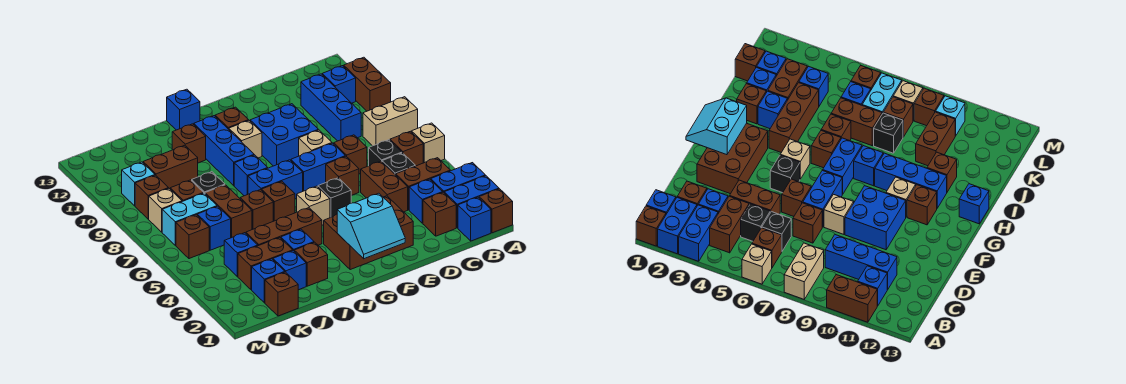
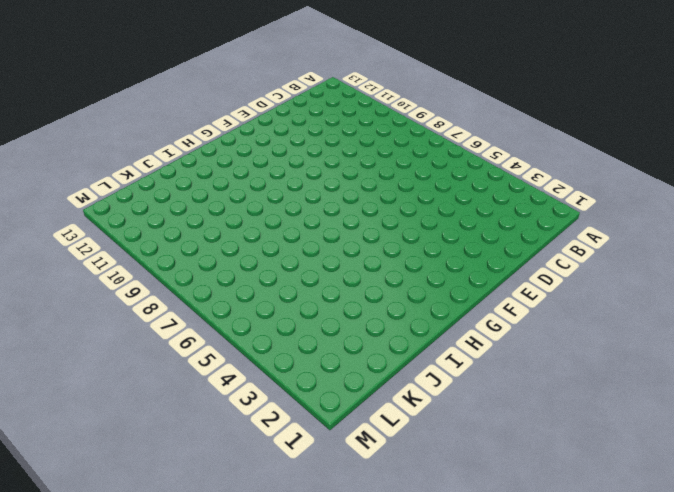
none -> brown 1x1 brick [479,189,513,233]
none -> blue 1x2 brick [444,176,499,228]
none -> blue 1x2 brick [431,163,485,192]
none -> tan 1x1 brick [411,123,445,163]

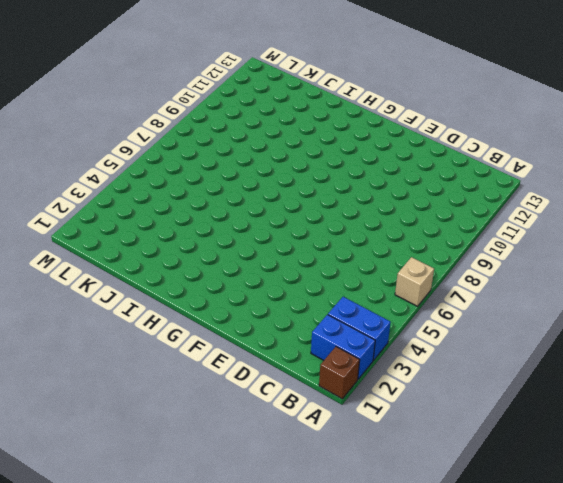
none -> tan 1x2 brick [363,97,418,146]
none -> brown 1x2 brick [344,57,391,111]
none -> blue 1x1 brick [458,197,491,241]
none -> brown 1x2 brick [396,158,450,210]

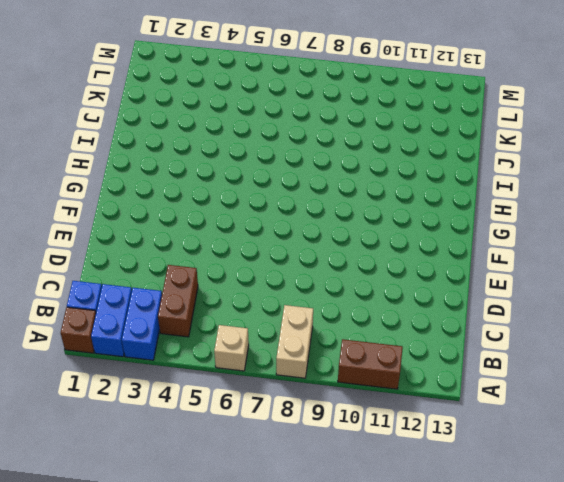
none -> brown 1x1 brick [390,131,423,166]
none -> blue 1x1 brick [322,66,356,103]
none -> brown 1x1 brick [423,192,456,236]
none -> blue 1x1 brick [409,179,443,223]

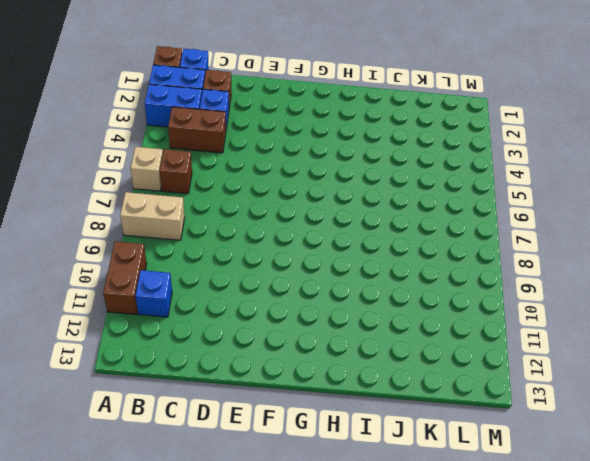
none -> black 1x1 brick [382,153,415,175]
none -> black 1x1 brick [369,140,402,166]
none -> blue 1x3 brick [301,74,361,141]
none -> brown 1x2 brick [361,161,408,212]

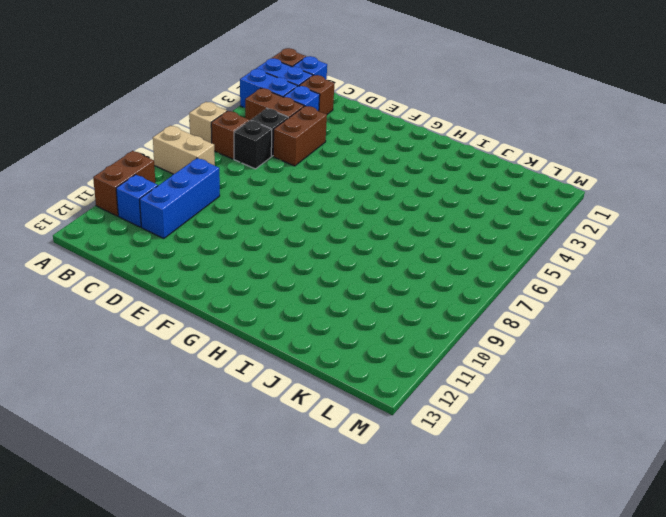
none -> brown 1x1 brick [334,135,367,174]
none -> brown 2x3 brick [324,196,413,270]
none -> brown 1x1 brick [326,157,359,195]
none -> blue 1x2 brick [291,143,346,191]

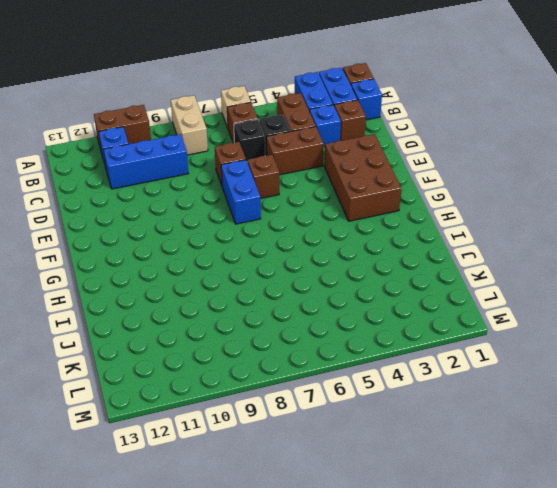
none -> tan 1x1 brick [299,130,332,156]
none -> blue 2x2 brick [250,104,318,166]
none -> black 1x1 brick [318,178,352,218]
none -> tan 1x1 brick [296,186,330,225]

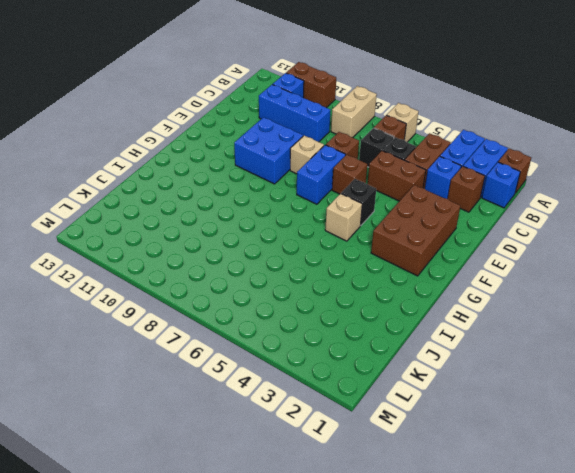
none -> blue 1x2 brick [248,160,303,199]
none -> tan 1x1 brick [229,121,262,158]
none -> brown 1x1 brick [215,107,249,129]
none -> brown 1x3 brick [246,208,322,246]

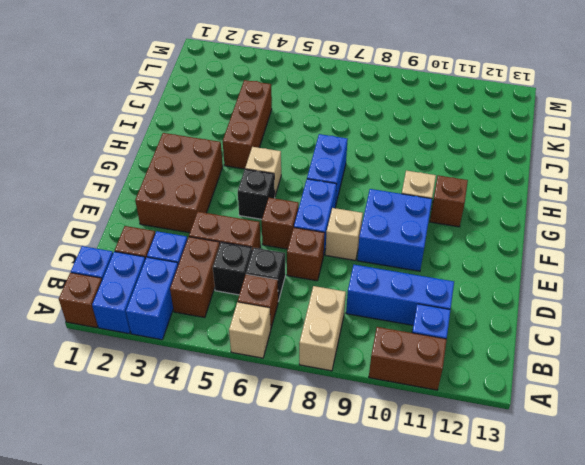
none -> brown 1x1 brick [262,181,295,221]
none -> blue 1x1 brick [234,155,267,196]
none -> blue 1x3 brick [194,116,254,186]
none -> blue 1x1 brick [167,89,200,130]

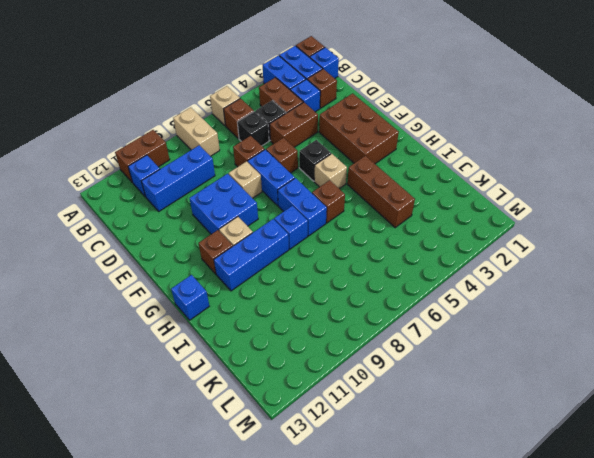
none -> brown 1x1 brick [294,242,328,286]
none -> blue 1x1 brick [281,229,314,251]
none -> brown 1x1 brick [240,190,273,230]
none -> brown 1x1 brick [172,124,206,163]

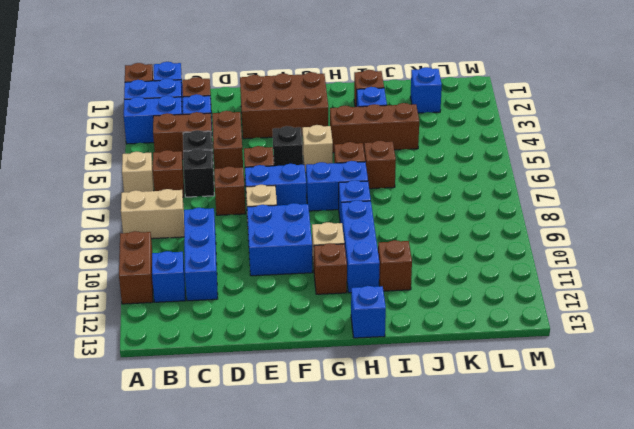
none -> blue 1x1 brick [273,251,306,290]
none -> brown 1x2 brick [238,237,293,290]
none -> brown 1x2 brick [205,185,252,238]
none -> black 1x1 brick [192,172,225,193]

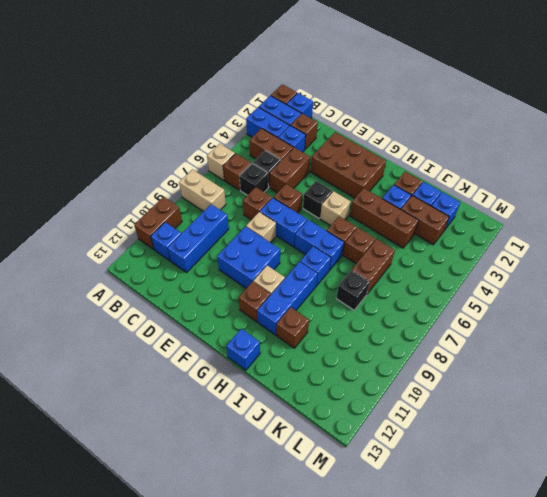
none -> brown 1x2 brick [143,145,198,189]
none -> brown 1x1 brick [265,272,298,316]
none -> blue 1x1 brick [224,233,258,277]
none -> blue 1x1 brick [197,206,231,250]

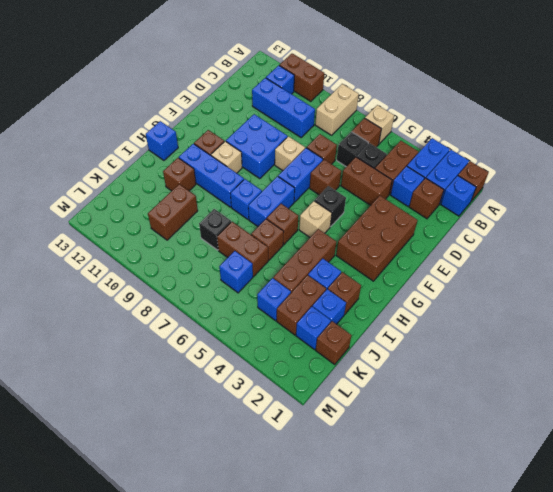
none -> cyan 1x2 brick [162,193,217,245]
none -> brown 1x1 brick [170,180,203,201]
none -> brown 1x1 brick [176,215,209,259]
none -> tan 1x1 brick [149,189,182,232]

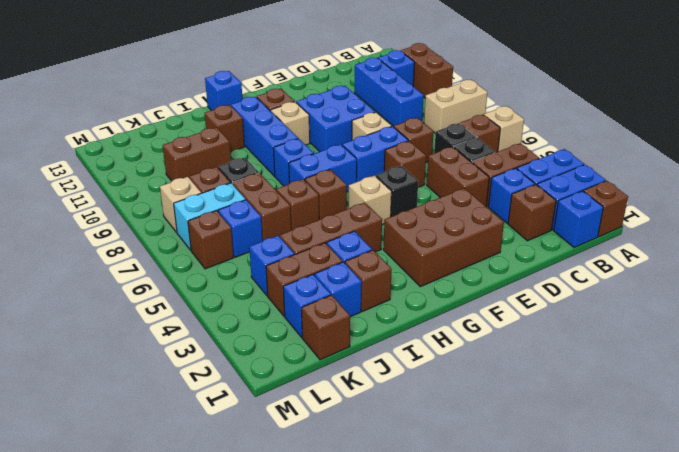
none -> brown 1x1 brick [135,175,169,219]
none -> cyan 1x1 brick [122,162,155,206]
none -> cyan 2x2 slope [337,193,405,259]

